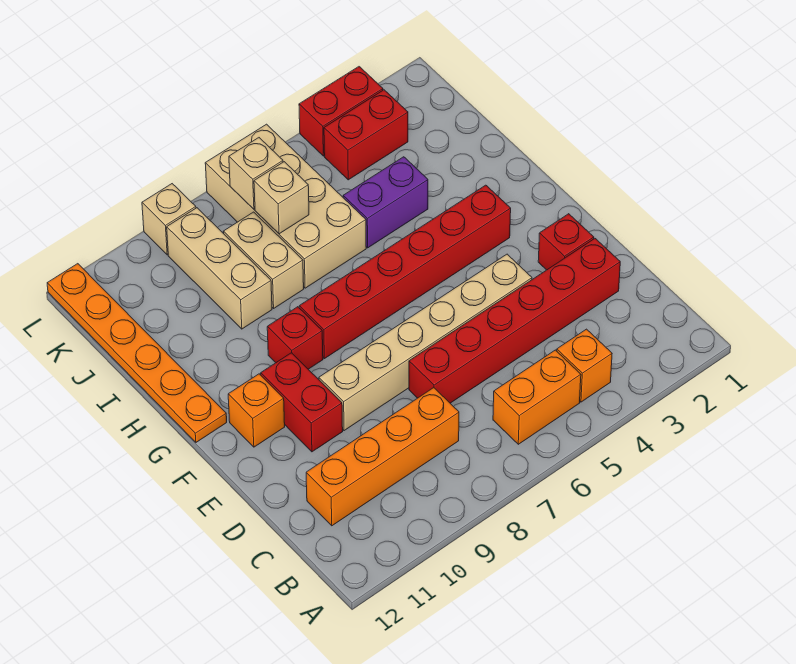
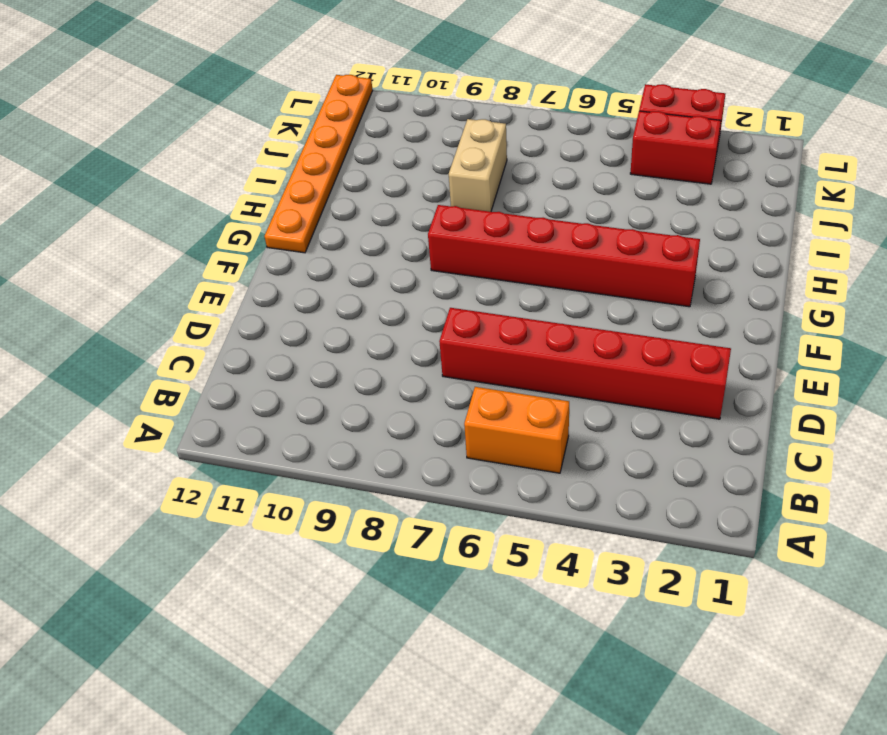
none -> orange 1x1 brick [557,329,612,402]
none -> orange 1x4 brick [306,388,459,526]
none -> red 1x1 brick [538,214,594,270]

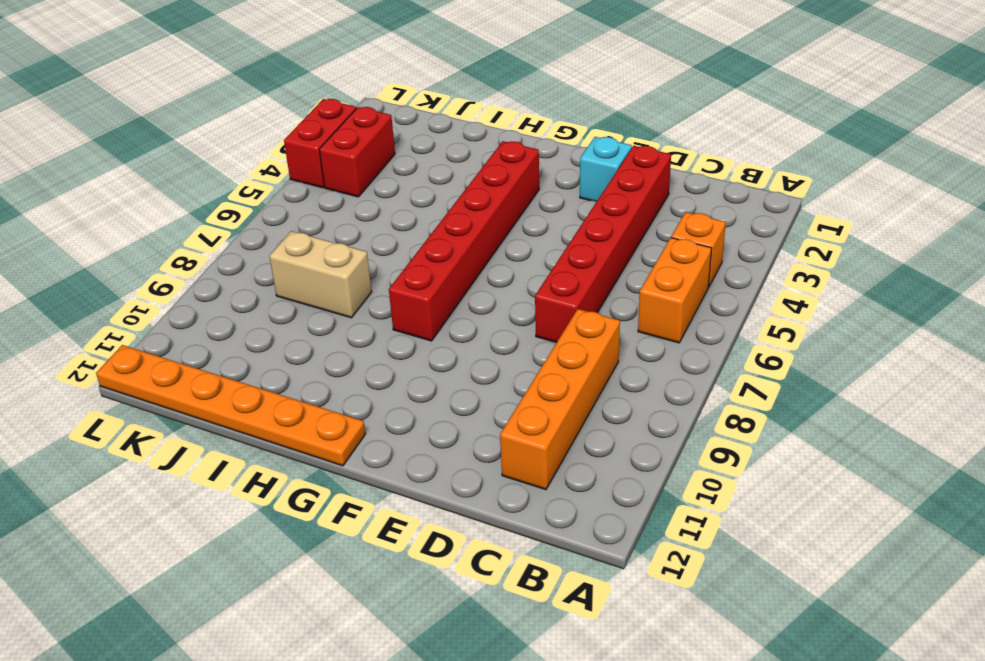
cyan 1x1 brick [580,137,632,202] -> red 1x1 brick [538,214,594,270]
none -> tan 1x6 brick [319,254,532,431]
none -> red 1x2 brick [261,353,343,452]
none -> orange 1x1 brick [228,374,285,447]

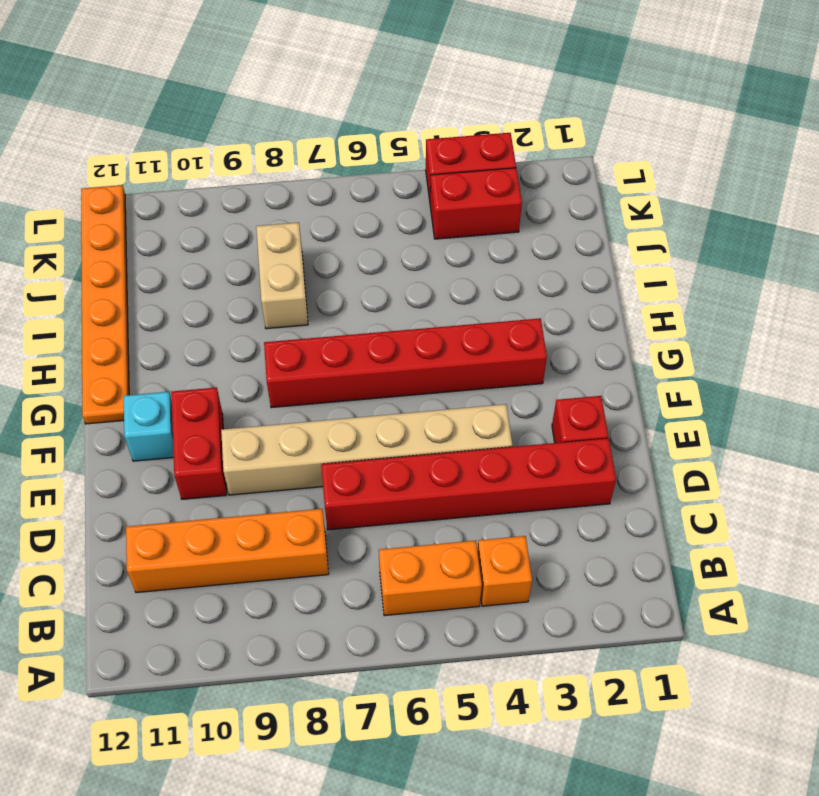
cyan 1x1 brick [124,392,174,461] -> orange 1x1 brick [228,374,285,447]
none -> red 1x1 brick [267,307,323,369]
none -> purple 1x2 brick [343,157,428,248]
none -> tan 2x4 brick [205,124,366,288]

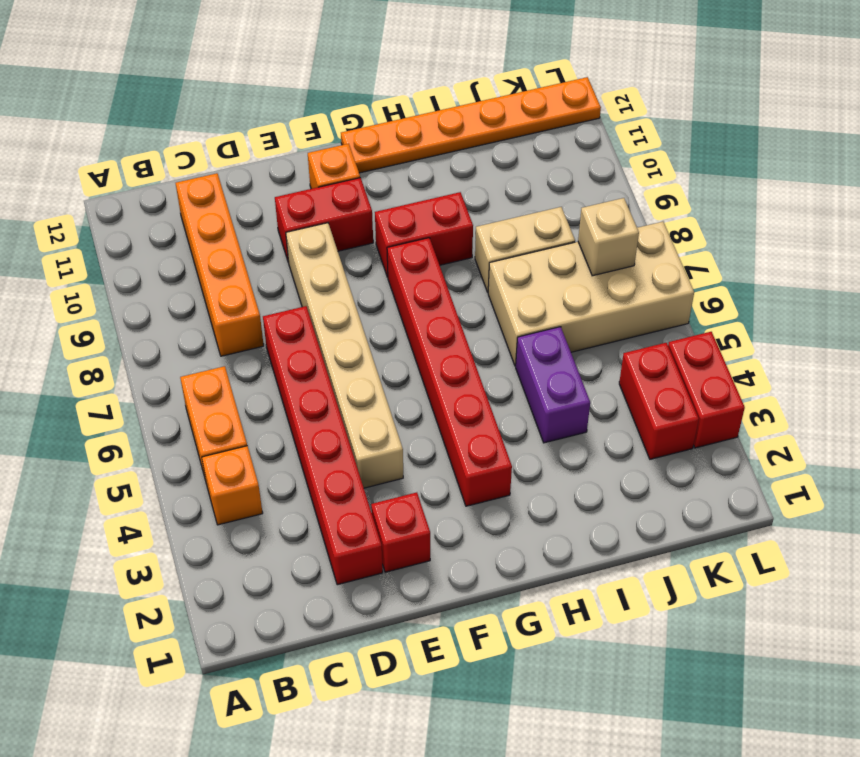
red 1x2 brick [375,192,473,277] -> red 1x1 brick [267,307,323,369]
none -> tan 1x3 brick [167,208,272,329]
none -> tan 1x1 brick [142,184,196,255]
none -> tan 1x1 brick [254,162,309,234]

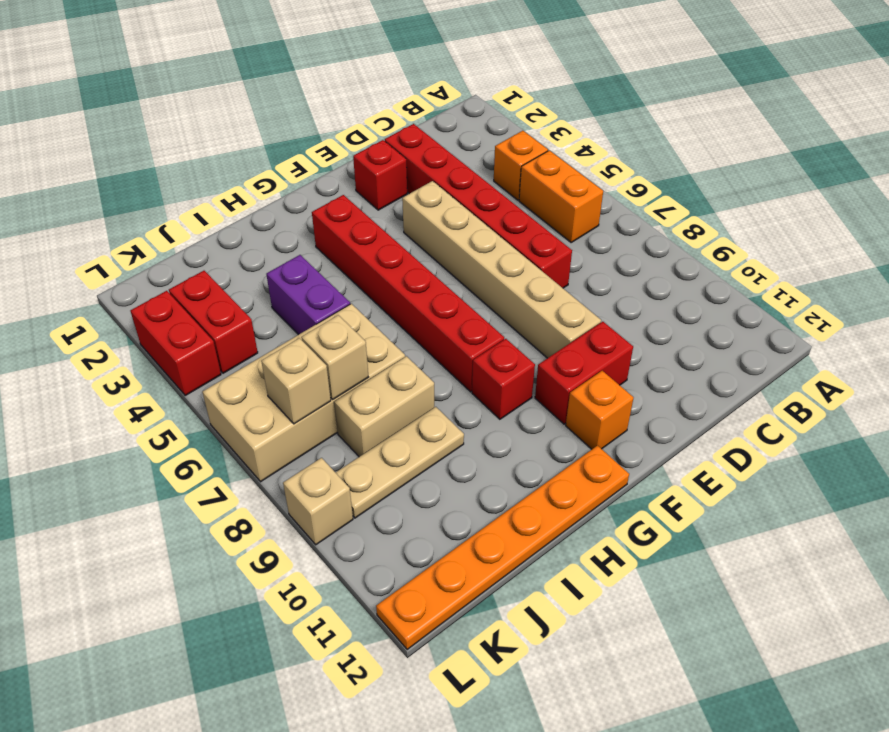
tan 1x3 plate [335,407,464,518] -> tan 1x3 brick [167,208,272,329]
none -> orange 1x4 brick [306,388,459,526]

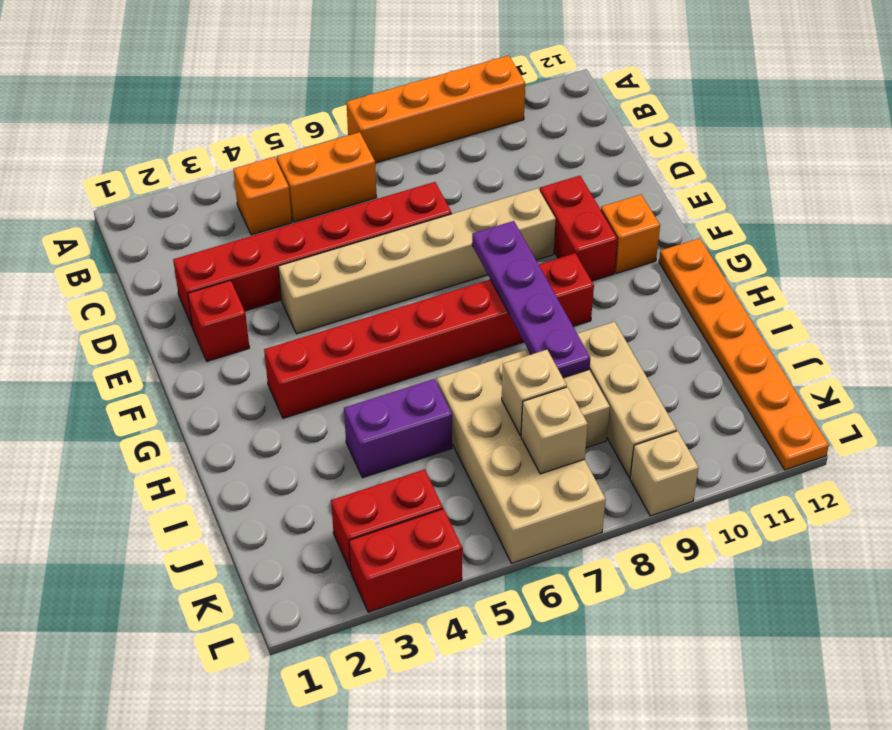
orange 1x4 brick [346,55,525,163] -> orange 1x4 brick moved to [306,388,459,526]
purple 1x4 plate [472,221,590,378] -> none

